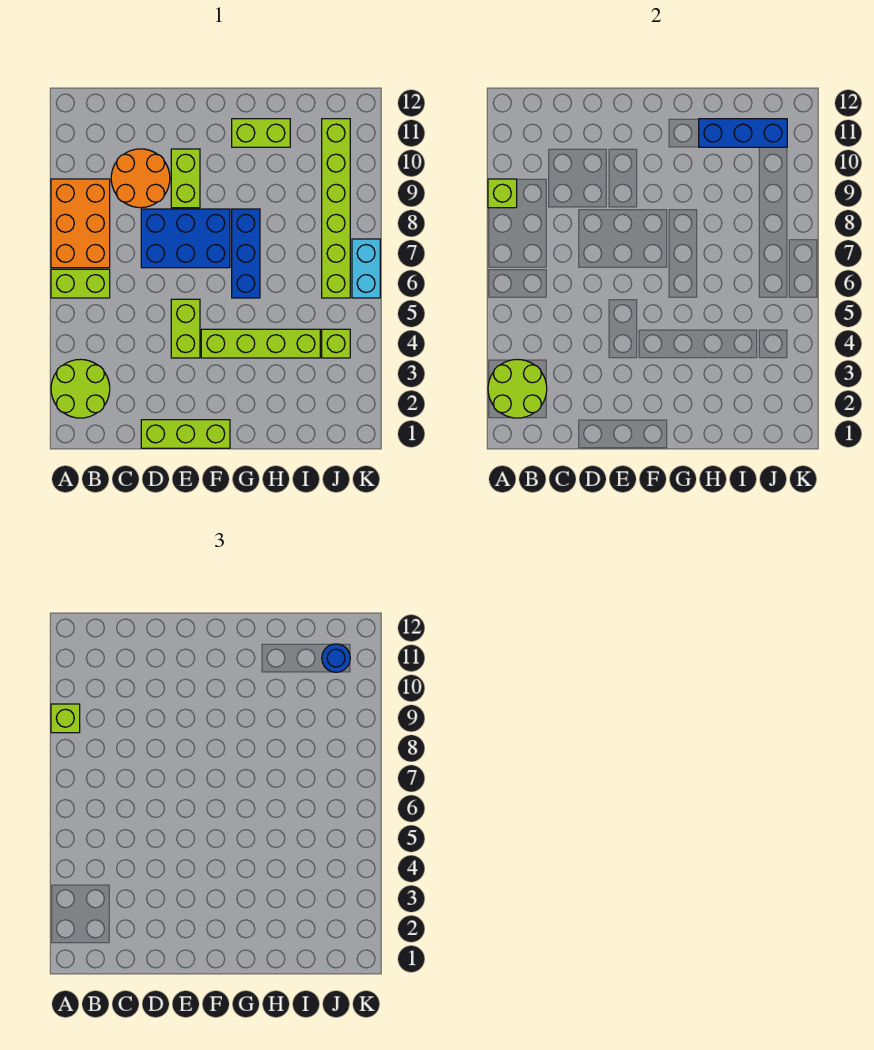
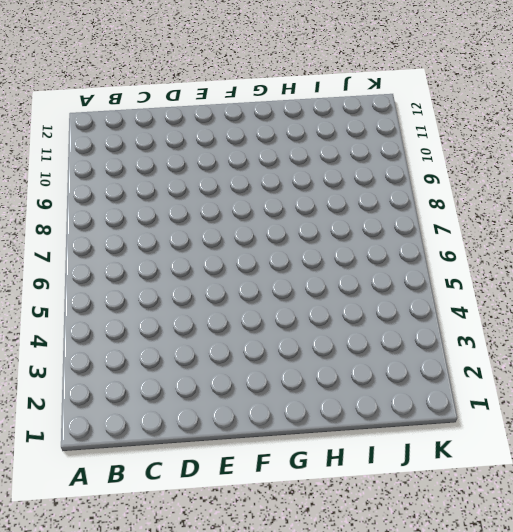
none -> lime 2x2 round brick [51,359,110,418]
none -> lime 1x2 brick [51,269,110,298]
none -> orange 2x3 brick [51,179,110,268]

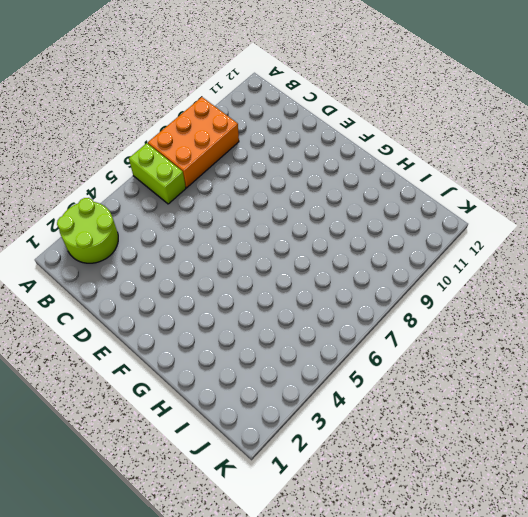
none -> orange 2x2 round brick [111,149,170,208]
none -> lime 1x3 brick [141,420,230,448]
none -> blue 2x3 brick [141,209,230,268]

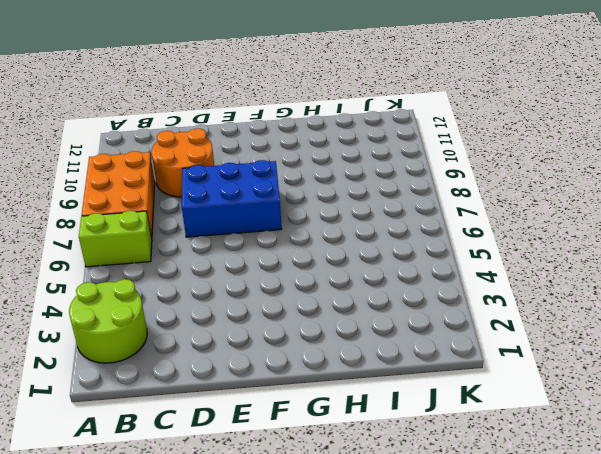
none -> lime 1x3 brick [141,420,230,448]
none -> lime 1x2 brick [171,299,200,358]
none -> lime 1x2 brick [171,149,200,208]

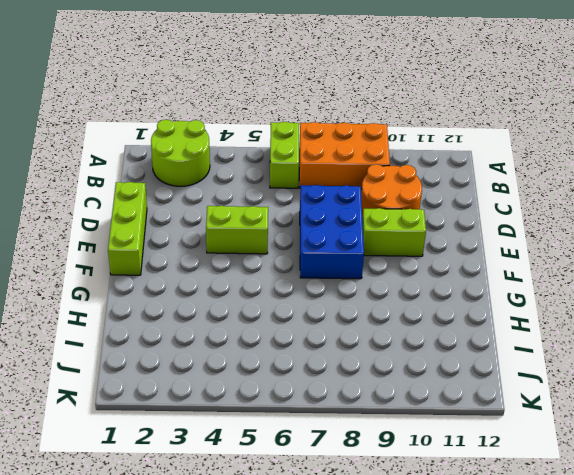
none -> lime 1x4 brick [201,329,320,358]
none -> blue 1x3 brick [232,209,260,298]
none -> lime 1x2 brick [232,119,290,147]

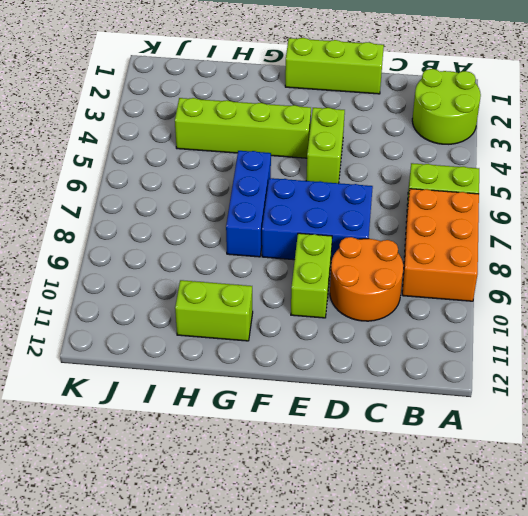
none -> lime 1x1 brick [322,329,350,358]
none -> lime 1x6 brick [322,119,350,298]
none -> cyan 1x2 brick [352,239,380,298]

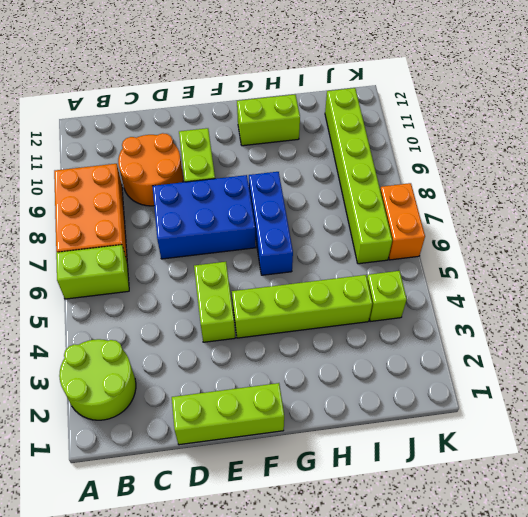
orange 1x2 brick [380,183,425,260] -> cyan 1x2 brick [352,239,380,298]
none -> lime 2x2 round brick [488,359,547,418]
none -> lime 1x1 brick [488,179,517,208]
none -> blue 1x3 brick [699,119,787,147]

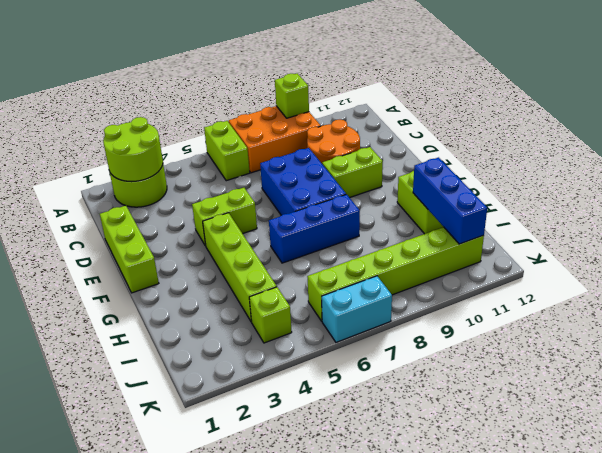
none -> lime 1x1 brick [51,704,80,733]
none -> blue 1x1 round brick [322,644,350,672]

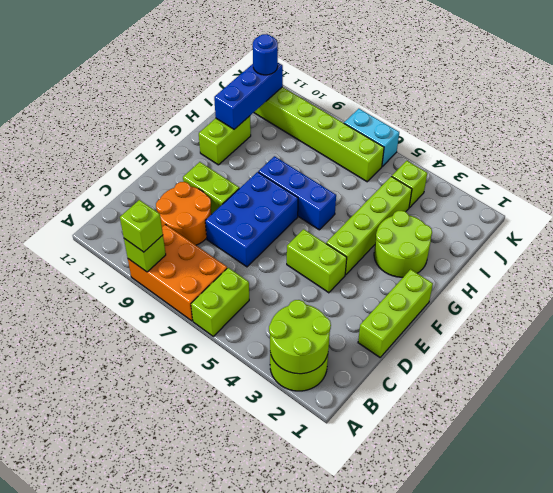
lime 2x2 round brick [374,211,432,277] -> none

